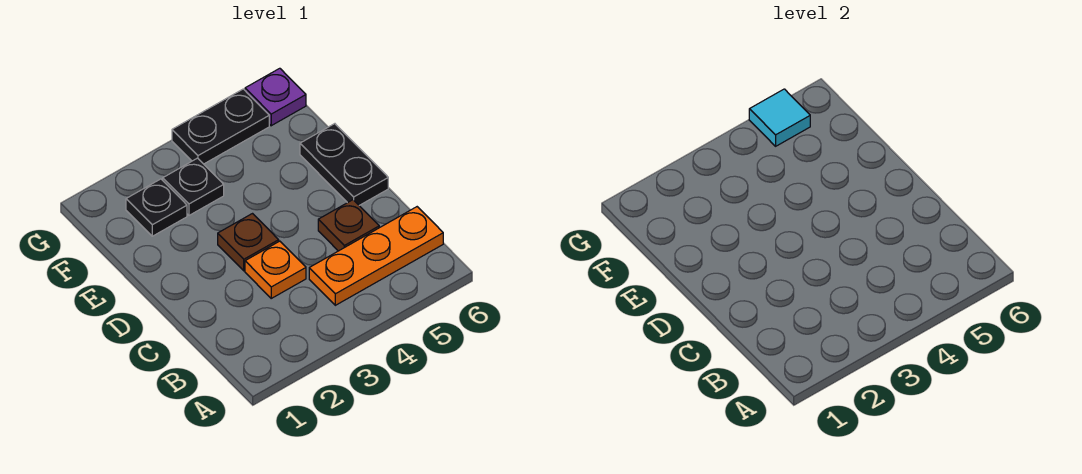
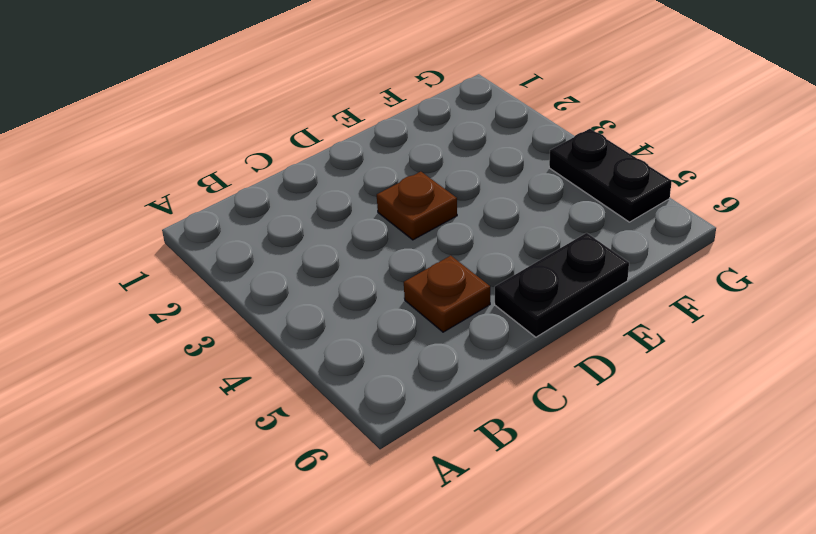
none -> orange 1x3 plate [309,207,443,305]
none -> orange 1x1 plate [245,241,306,298]

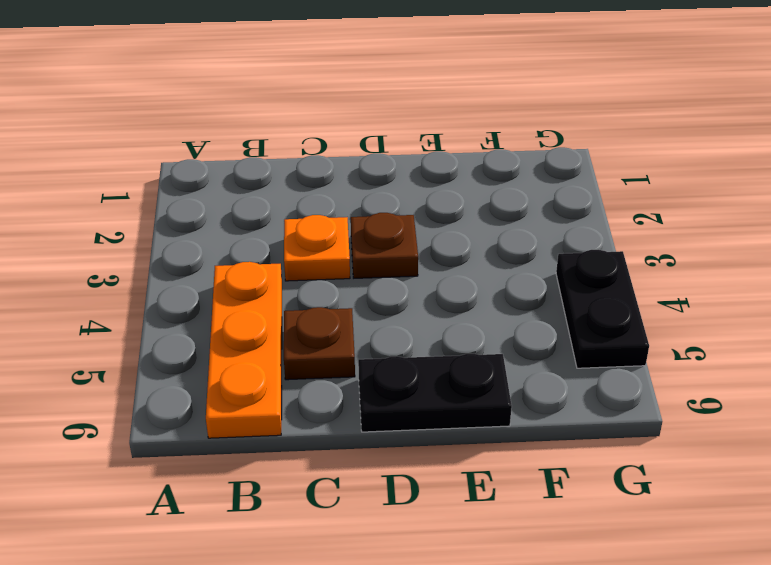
none -> black 1x1 plate [126,179,187,236]
none -> black 1x1 plate [163,158,224,215]

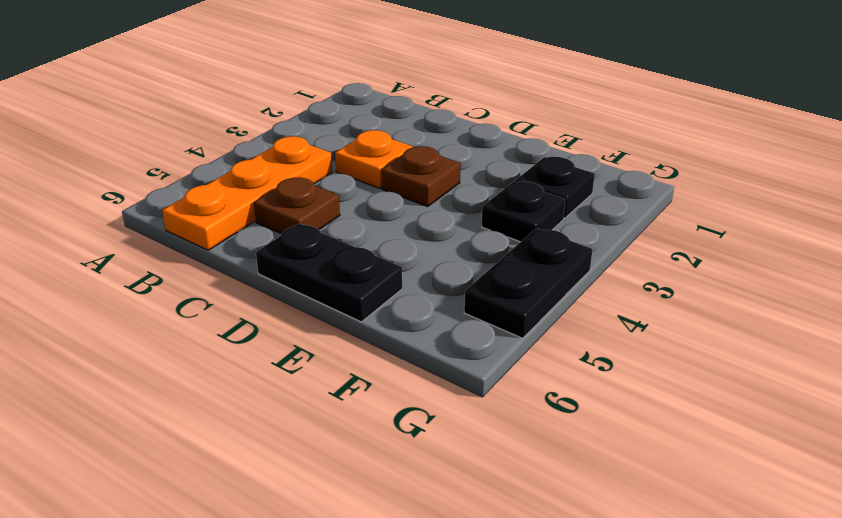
none -> purple 1x1 plate [245,68,306,126]
none -> cyan 1x1 tile [749,89,810,146]

